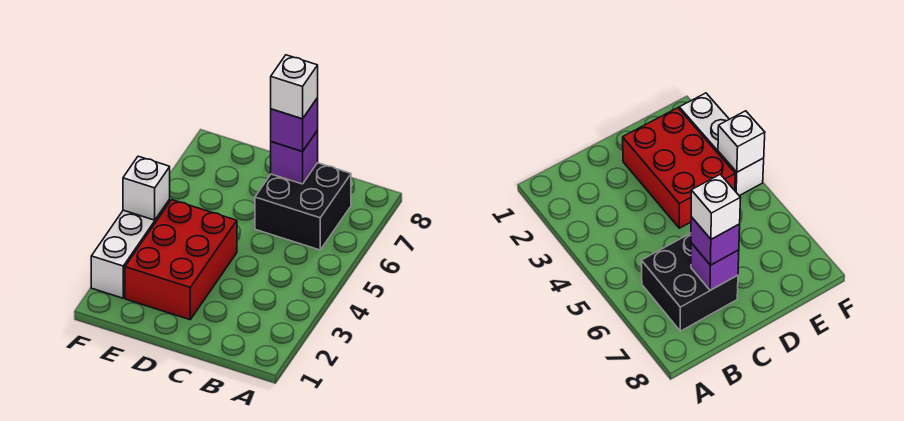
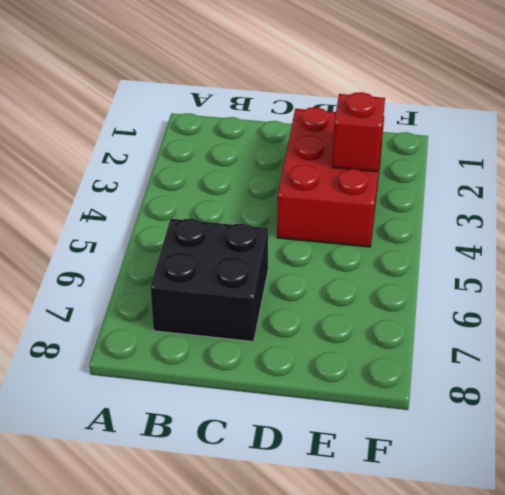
red 1x1 brick [332,92,385,172] -> none
none -> white 1x3 brick [91,200,170,298]
none -> purple 1x1 brick [271,130,318,184]

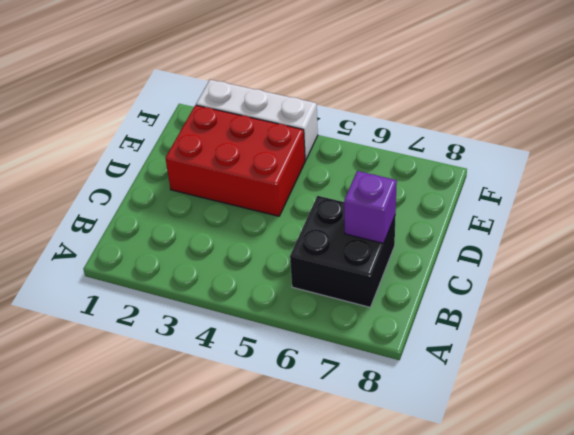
none -> white 1x1 brick [123,156,170,220]
none -> purple 1x1 brick [271,98,318,151]

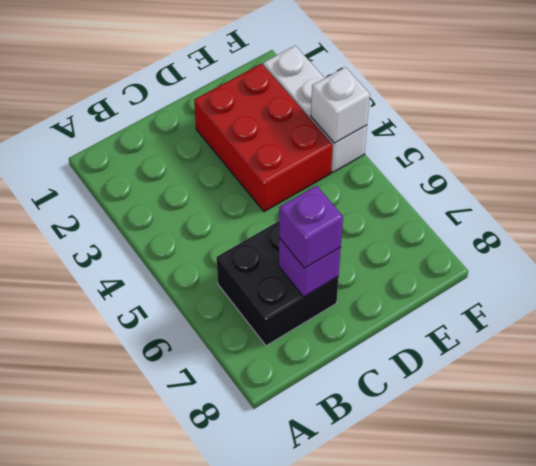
none -> white 1x1 brick [271,55,318,119]

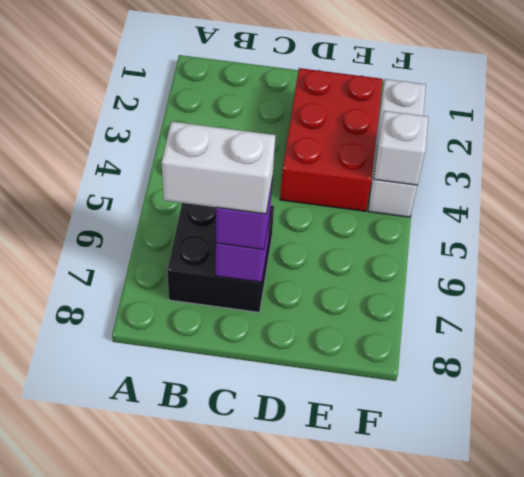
white 1x2 brick [162,122,276,214] -> white 1x1 brick [271,55,318,119]

